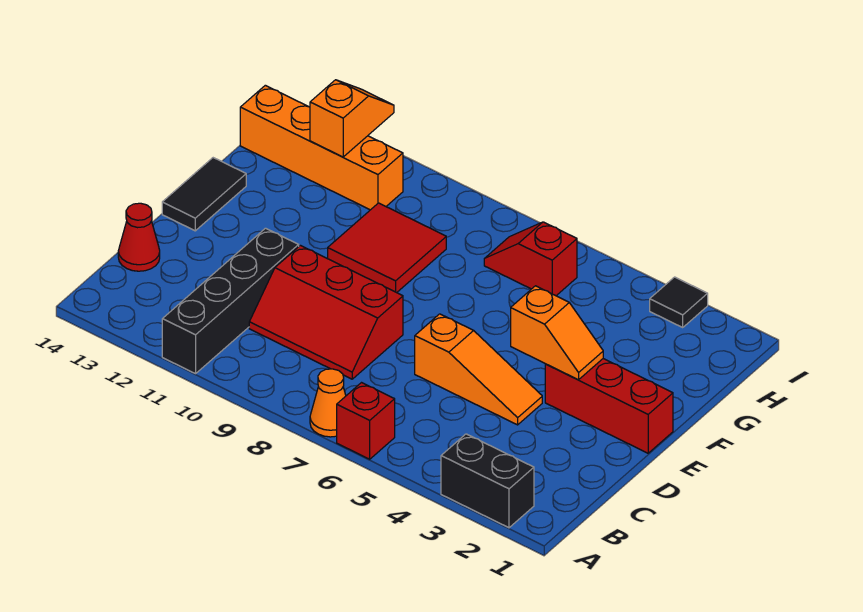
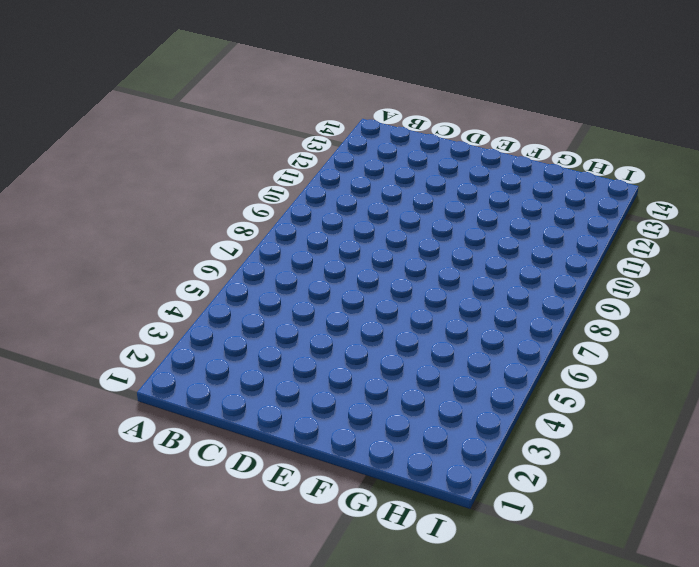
none -> black 1x2 brick [441,434,534,528]
none -> red 1x1 brick [337,383,395,459]
none -> orange 1x1 cone [310,369,346,437]

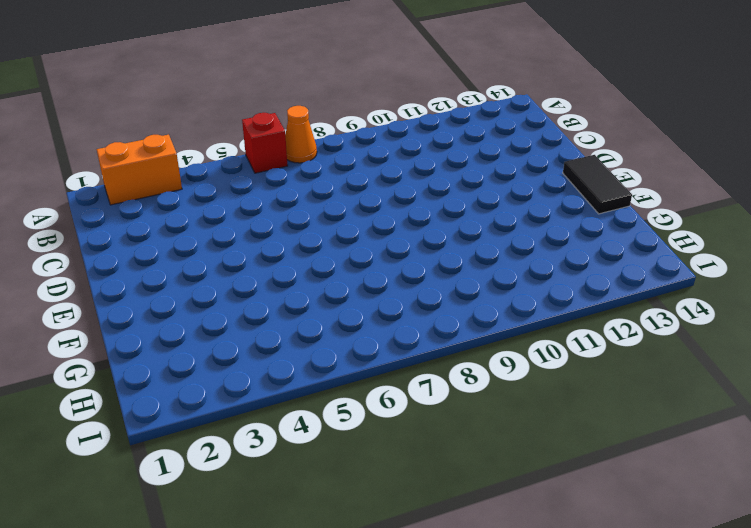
orange 1x2 brick [97,135,182,205] -> black 1x2 brick [441,434,534,528]
none -> black 1x4 brick [162,228,299,374]
none -> red 2x3 slope [249,245,403,379]
none -> red 1x1 cone [118,203,160,271]

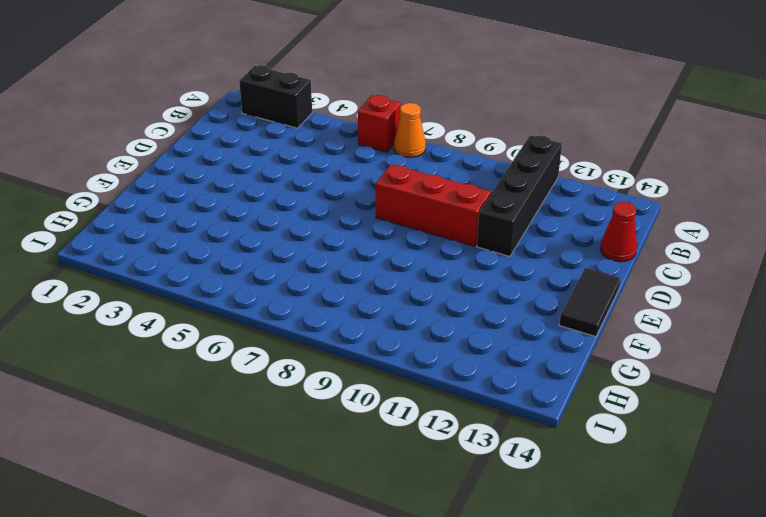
none -> orange 1x3 slope [415,314,542,425]
none -> red 1x3 brick [545,359,673,453]
none -> red 2x2 tile [328,203,446,293]

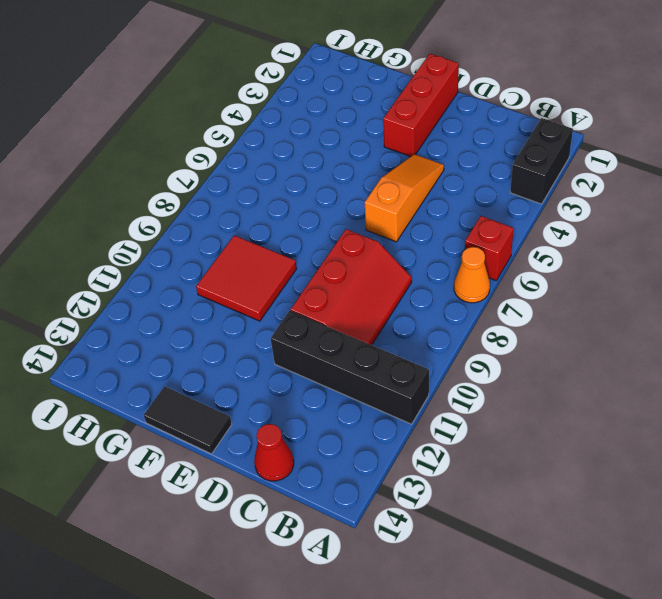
none -> red 1x2 slope [484,222,577,296]
none -> orange 1x4 brick [240,85,403,210]
none -> black 1x1 tile [650,277,708,327]

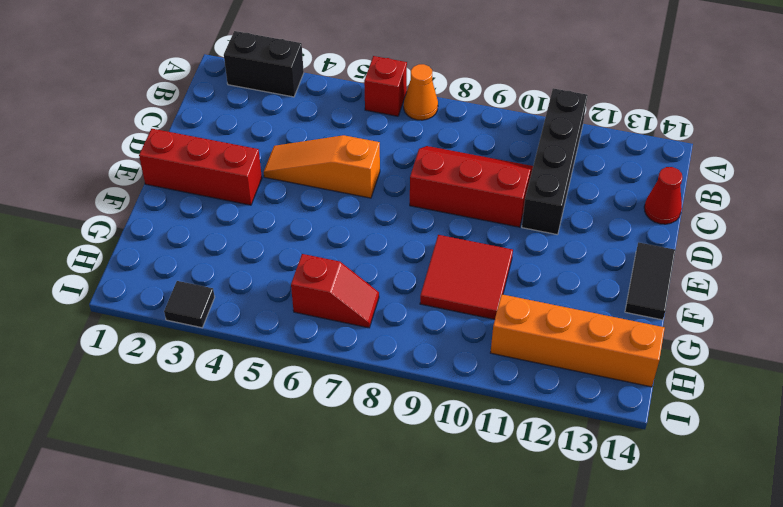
none -> orange 1x2 slope [511,286,603,380]
none -> orange 1x2 slope [310,80,394,157]

